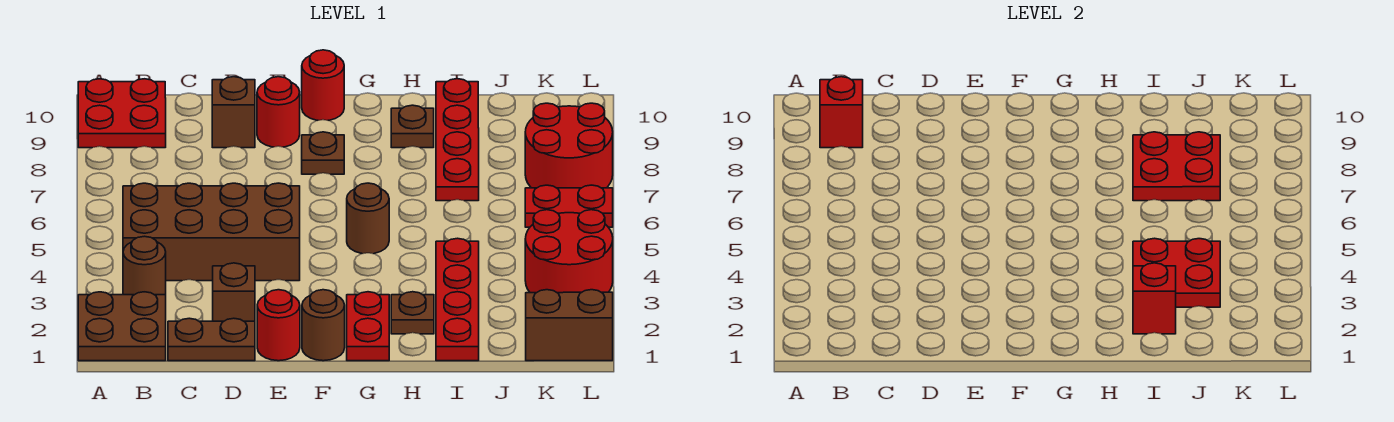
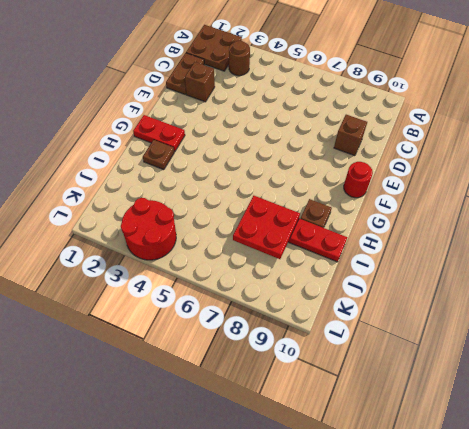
none -> red 2x2 plate [78,79,166,148]
none -> brown 2x4 brick [123,183,300,281]
none -> red 1x1 round brick [257,290,300,361]

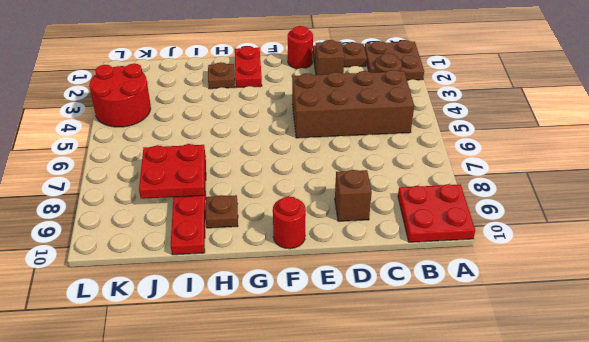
none -> red 1x1 round brick [257,77,300,147]
none -> brown 1x1 round brick [302,290,345,361]
none -> brown 1x1 plate [302,132,344,174]

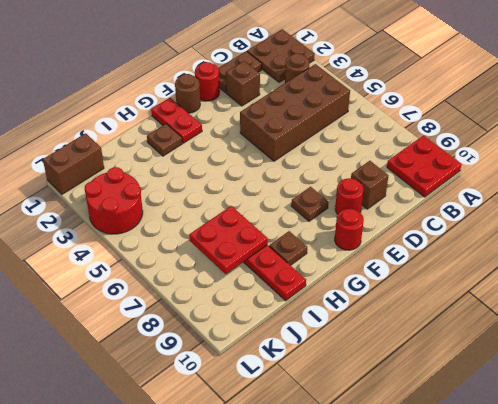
none -> brown 1x1 round brick [347,183,389,254]
none -> red 1x4 plate [436,238,479,361]
none -> red 1x2 plate [525,185,613,227]

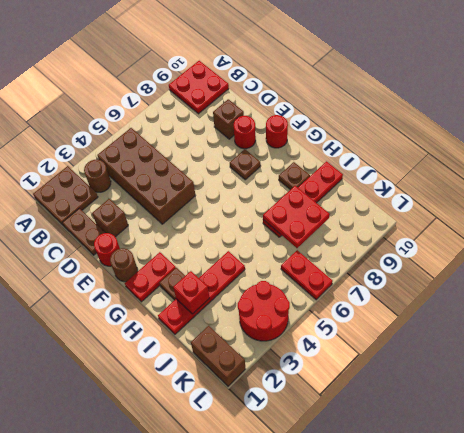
none -> brown 1x1 round brick [347,183,389,254]
none -> red 2x2 round brick [525,103,613,188]
none -> red 1x1 brick [820,77,863,148]

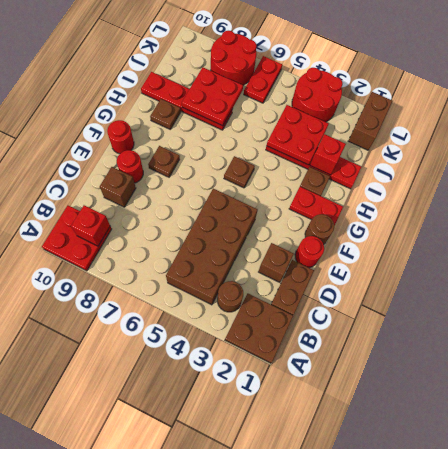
brown 1x1 plate [224,156,255,188] -> brown 1x1 round brick [347,183,389,254]

